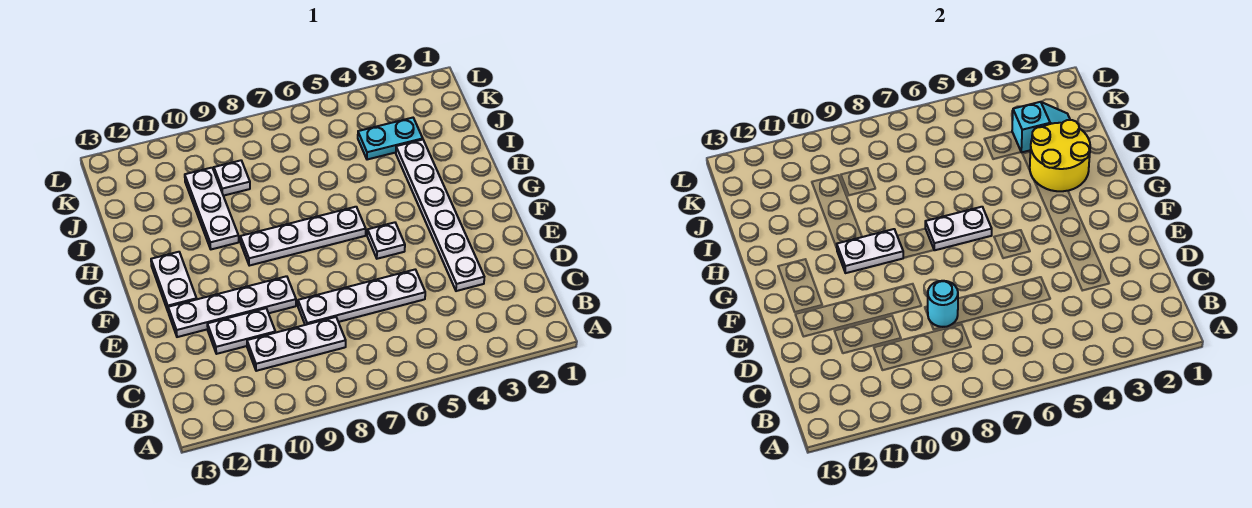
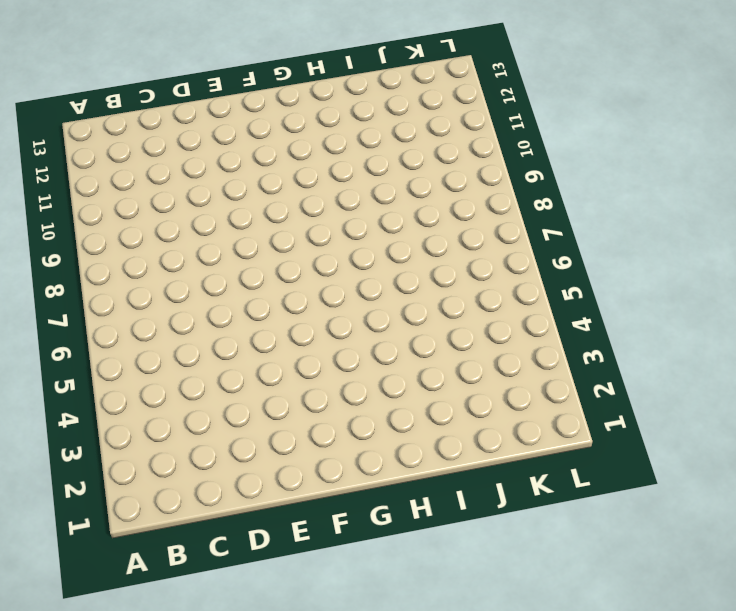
none -> white 1x3 plate [247,317,346,371]
none -> white 1x6 plate [396,140,484,291]
none -> white 1x4 plate [298,270,425,325]

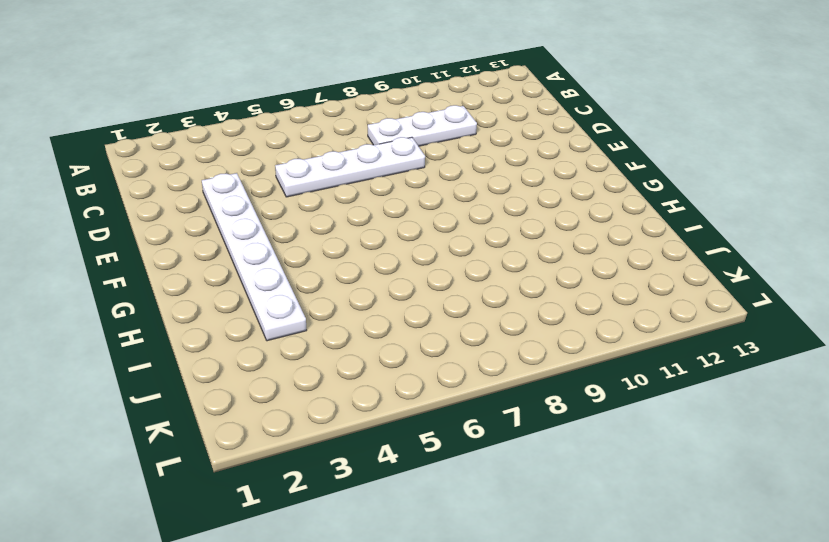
none -> white 1x2 plate [207,308,275,354]
none -> white 1x4 plate [168,276,296,337]
none -> white 1x1 plate [367,222,405,259]

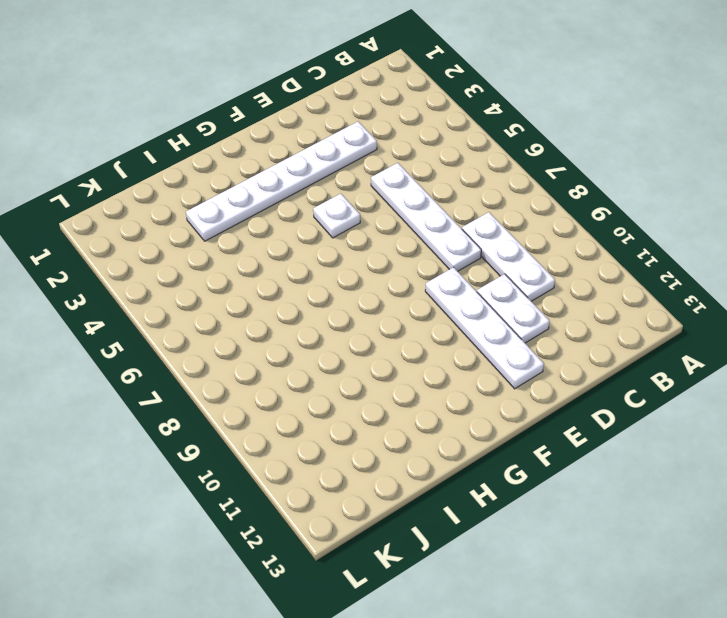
none -> white 1x2 plate [151,252,197,311]
none -> white 1x4 plate [240,207,366,266]
none -> white 1x3 plate [185,168,239,249]

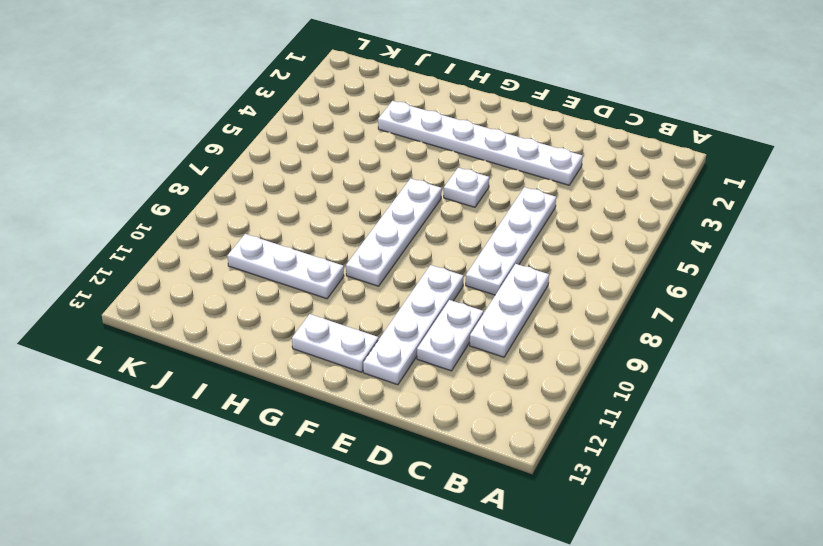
none -> cyan 1x2 plate [358,118,423,160]
none -> white 1x1 plate [214,160,250,196]
none -> cyan 1x1 round brick [928,281,958,327]

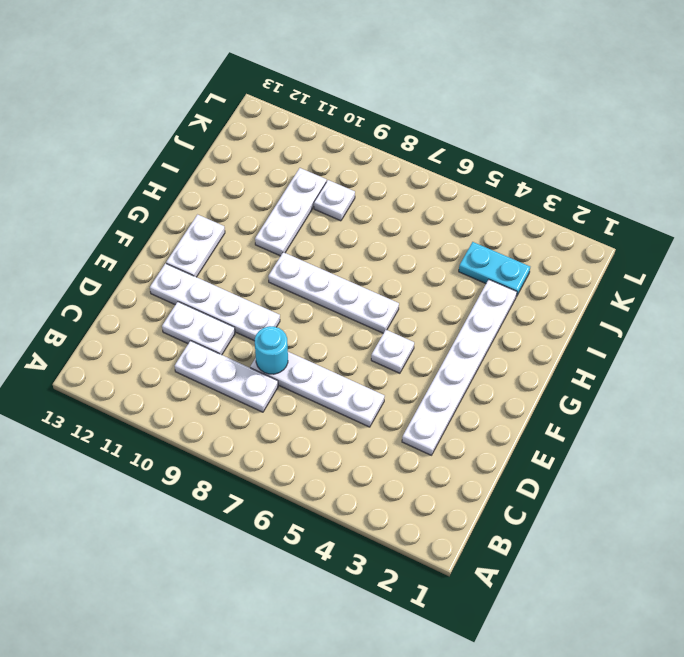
none -> white 1x2 plate [925,207,992,250]
none -> white 1x2 plate [837,229,903,273]
none -> yellow 2x2 round brick [1030,120,1090,191]

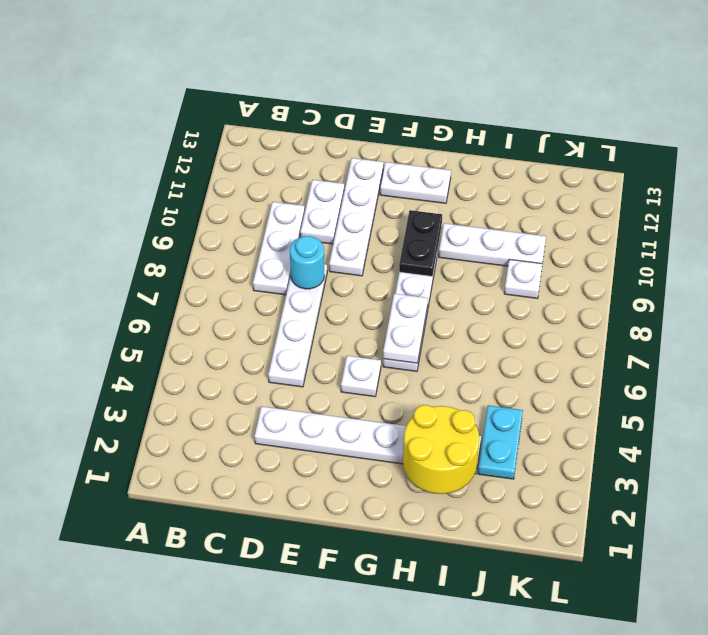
black 1x2 plate [399,210,442,276] -> white 1x2 plate [837,229,903,273]
none -> cyan 1x2 slope [1012,102,1070,152]

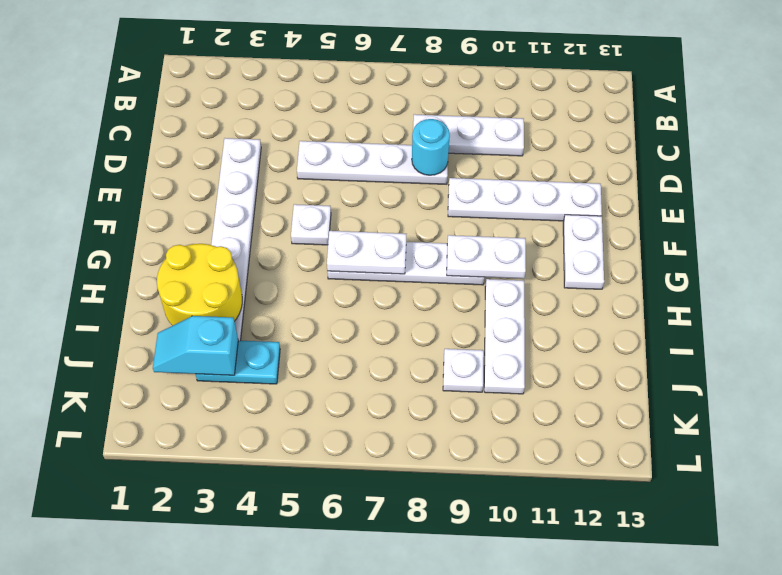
none -> white 1x2 plate [207,308,275,354]

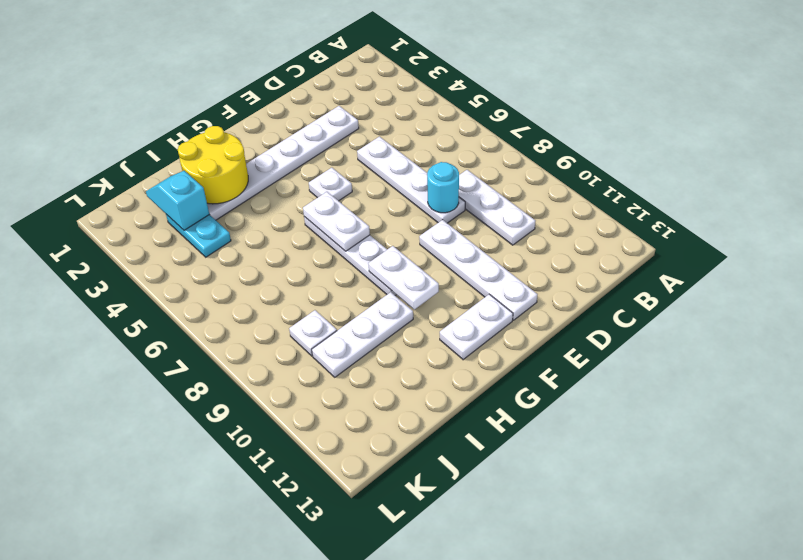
none -> white 1x2 plate [207,308,275,354]

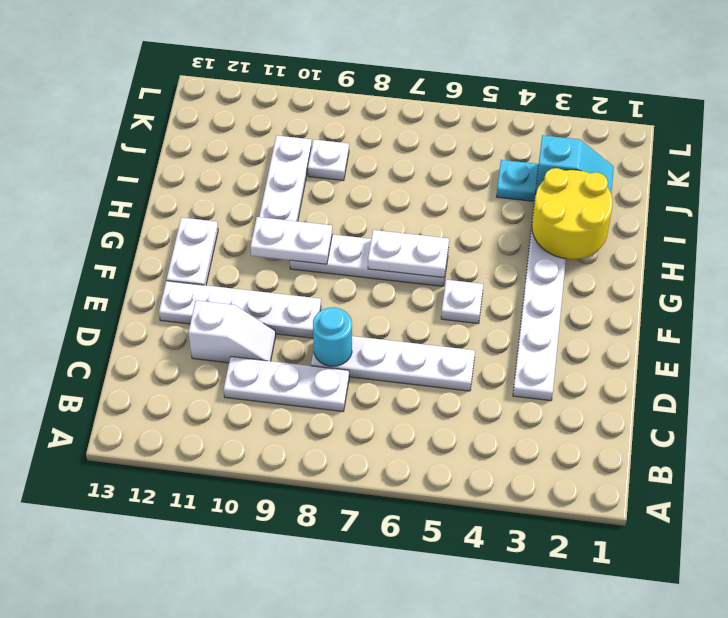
white 1x2 slope [188,300,276,363] -> white 1x2 plate [207,308,275,354]

